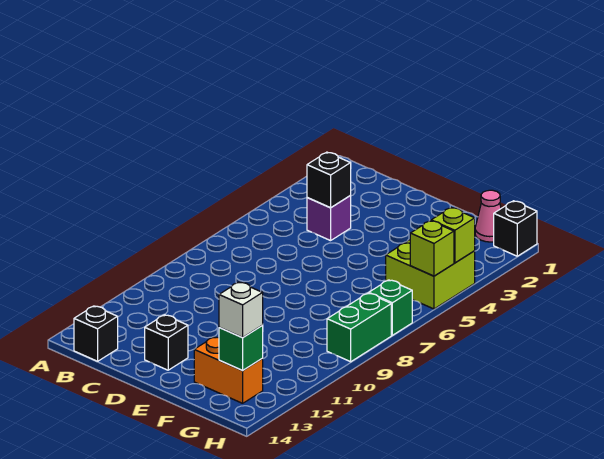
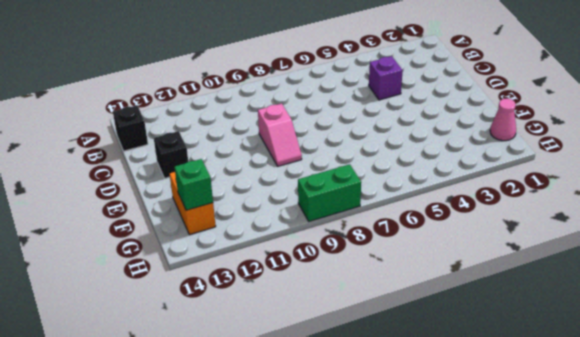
pink 1x2 slope [258,103,302,166] -> none
none -> lime 2x2 brick [386,240,475,309]
none -> black 1x1 brick [494,201,537,256]
none -> green 1x1 brick [369,280,412,335]

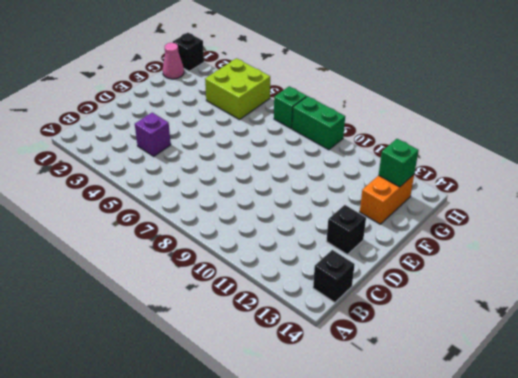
none -> black 1x1 brick [307,152,351,208]
none -> lime 1x1 brick [431,208,475,263]
none -> lime 1x1 brick [410,221,454,276]

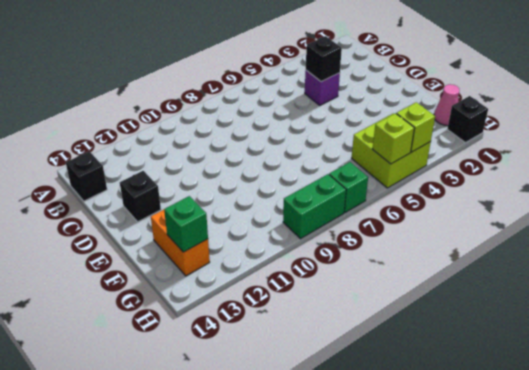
none -> white 1x1 brick [219,282,263,338]

